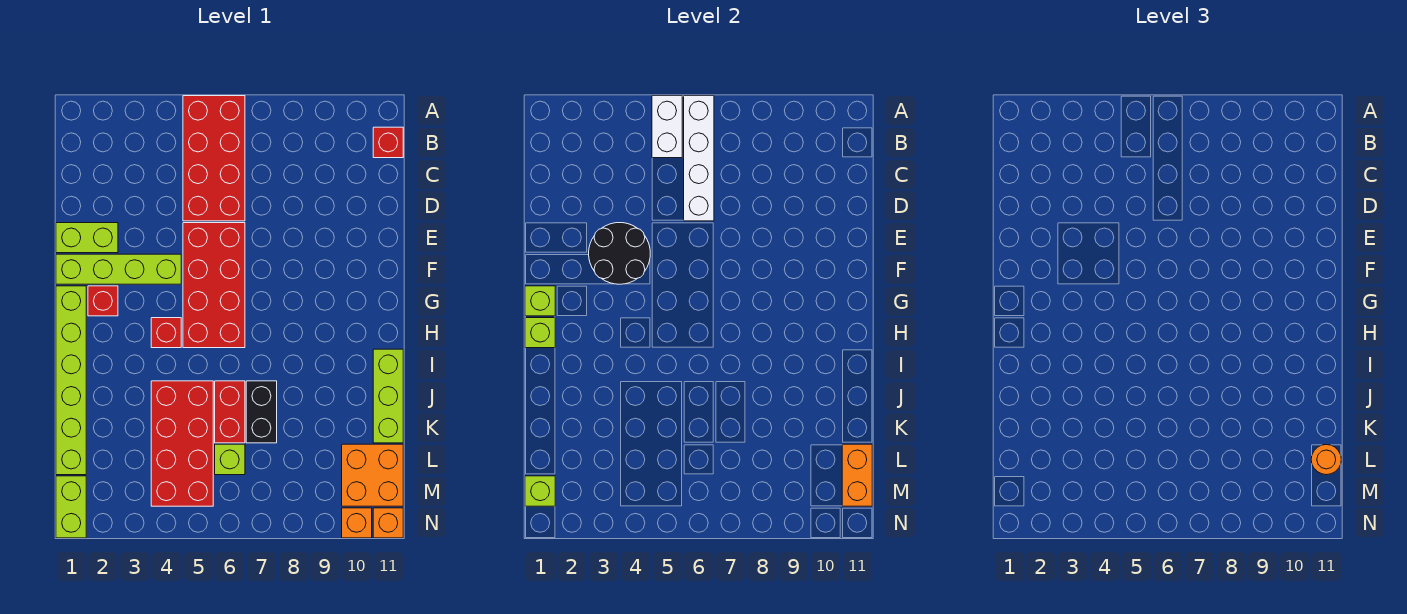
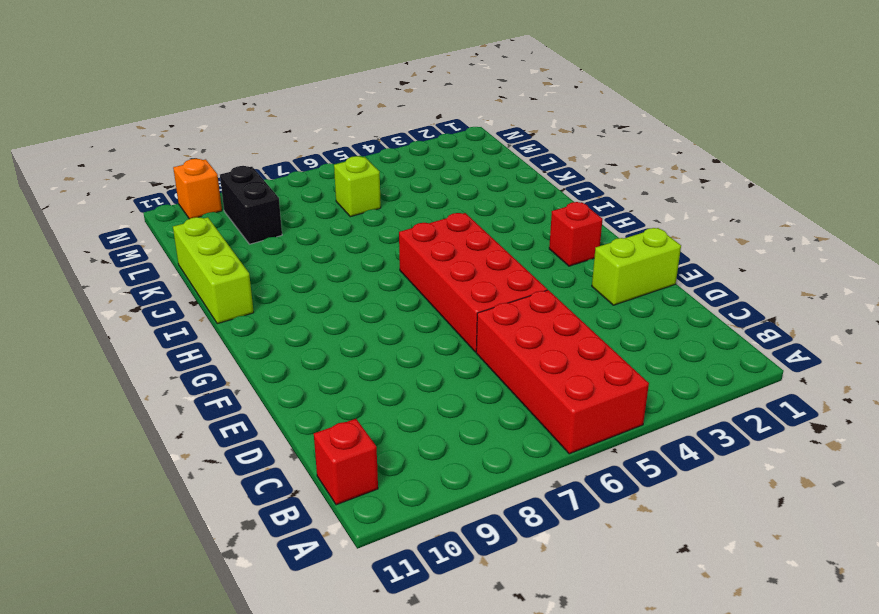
black 1x2 brick [220,166,282,244] -> black 1x2 brick moved to [246,381,277,443]
none -> lime 1x4 brick [56,254,181,284]
none -> lime 1x6 brick [56,286,86,475]
none -> red 1x1 brick [151,318,181,348]

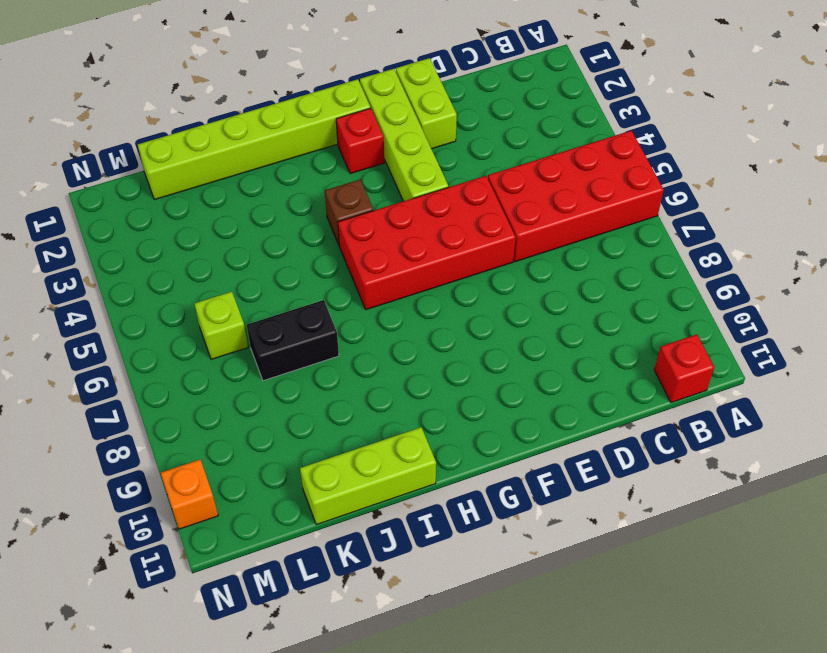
brown 1x1 brick [325,180,373,246] -> red 1x1 brick [151,318,181,348]
none -> red 2x4 brick [151,381,213,506]
none -> red 1x2 brick [215,381,245,443]
none -> orange 2x2 brick [342,444,403,506]

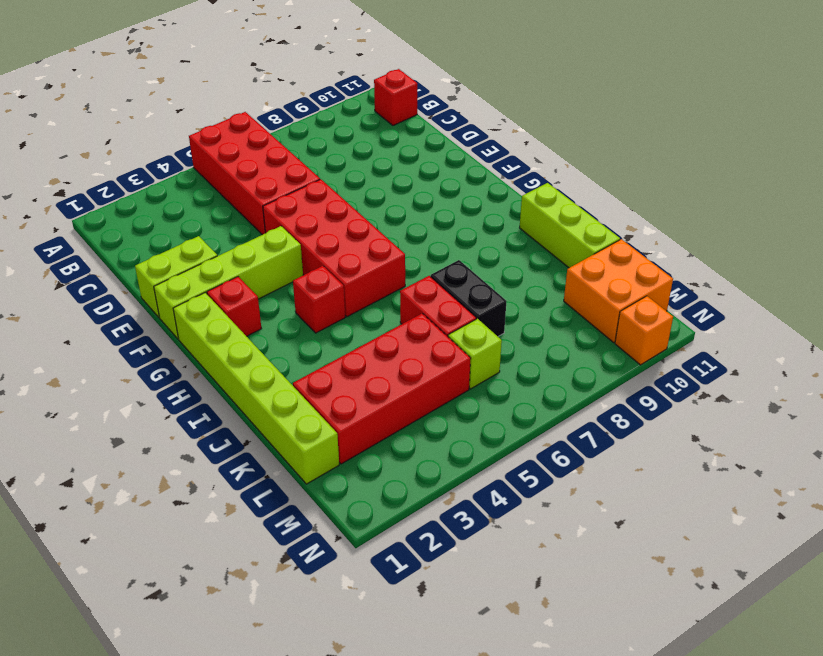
red 2x4 brick [293,313,471,464] -> red 2x4 brick turned to [151,381,213,506]
none -> lime 1x2 brick [56,476,86,538]
none -> orange 1x1 brick [373,508,403,538]
none -> white 1x2 brick [652,96,682,158]

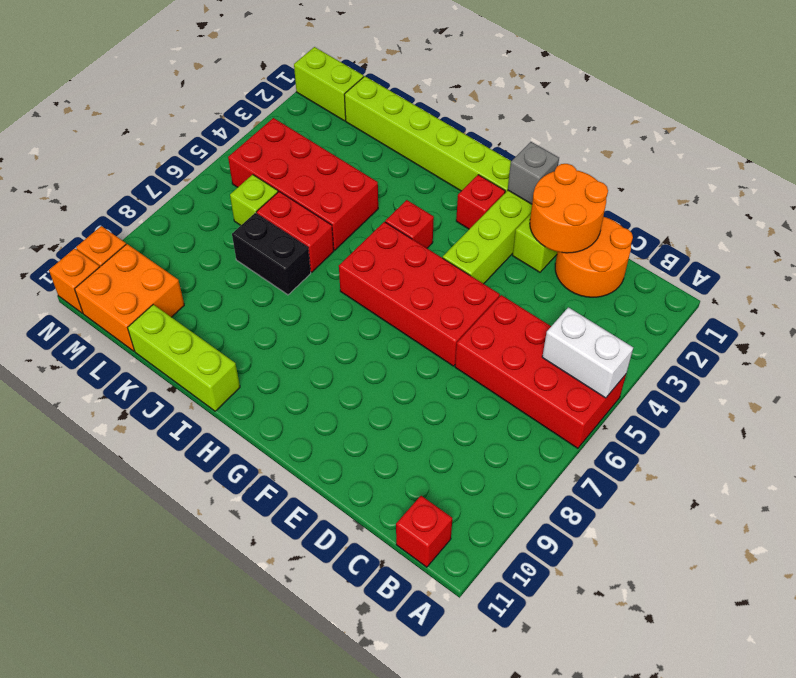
orange 2x2 round brick [555,217,633,297] -> none
orange 2x2 round brick [530,164,608,253] -> none
grey 1x1 brick [508,142,559,204] -> none
none -> white 1x4 brick [684,96,714,221]
none -> black 2x2 round brick [589,223,650,284]
none -> lime 1x1 brick [525,286,555,316]

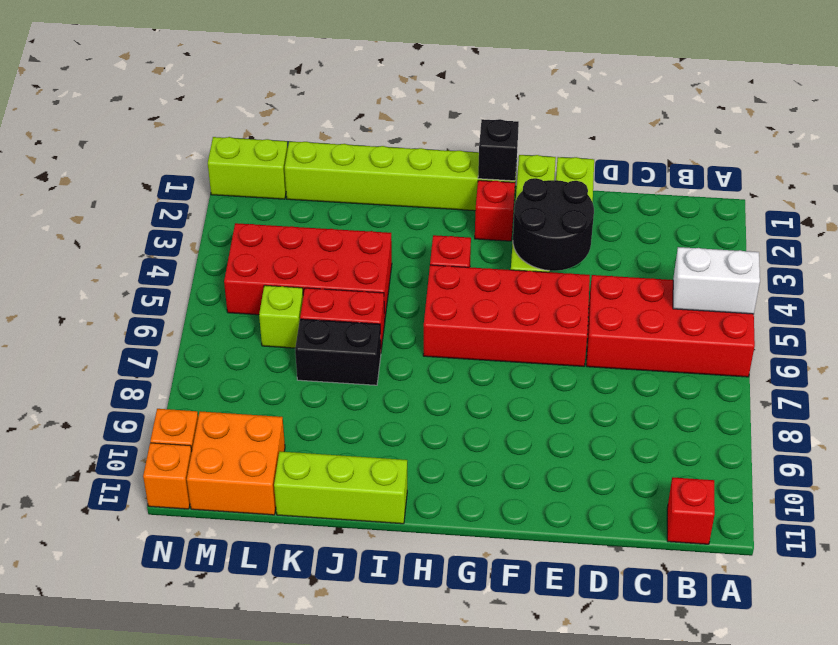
black 1x1 brick [478,119,519,181] -> lime 1x1 brick [525,286,555,316]
none -> white 1x4 brick [684,96,714,221]
none -> lime 1x1 brick [525,318,555,348]
none -> orange 1x2 brick [842,444,872,506]

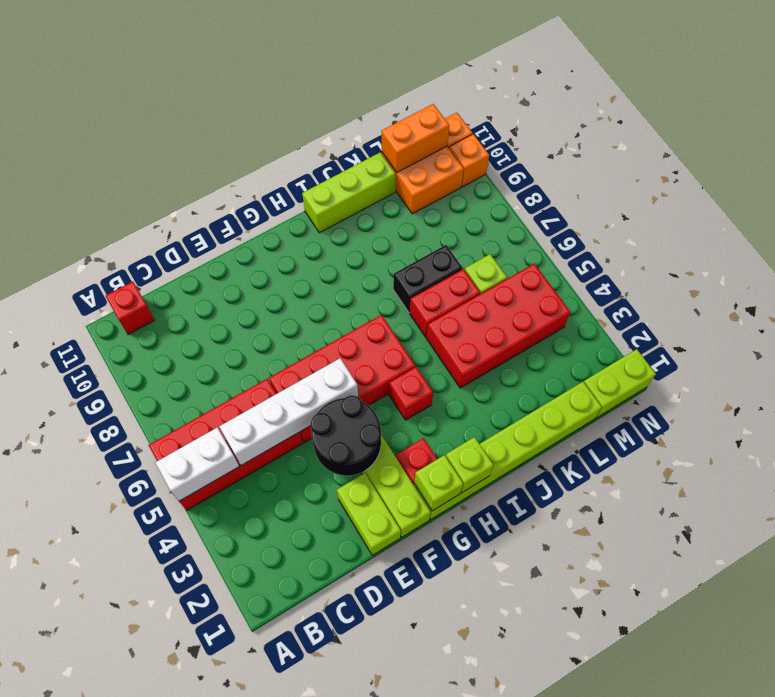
white 1x4 brick [219,358,358,465] -> white 1x4 brick moved to [684,96,714,221]
none -> lime 1x1 brick [525,476,555,506]
none -> orange 1x1 round brick [1311,444,1341,475]

